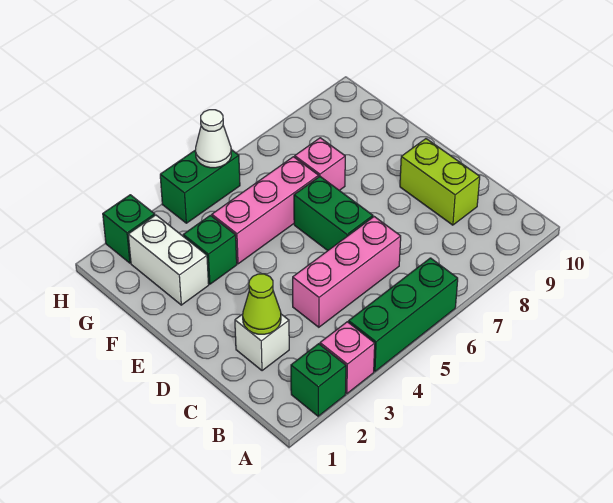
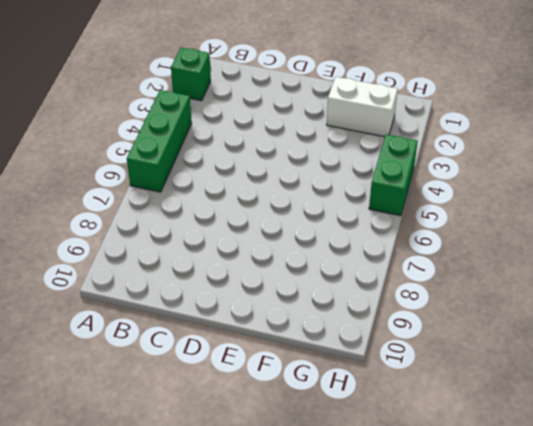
none -> pink 1x1 brick [320,322,375,394]
none -> white 1x1 brick [235,314,289,371]
none -> pink 1x3 brick [293,217,401,327]

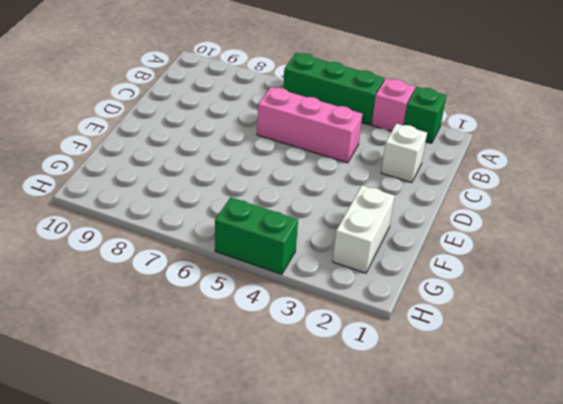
none -> lime 1x2 brick [400,139,480,225]
none -> green 1x2 brick [294,176,373,251]
none -> green 1x1 brick [183,215,237,284]

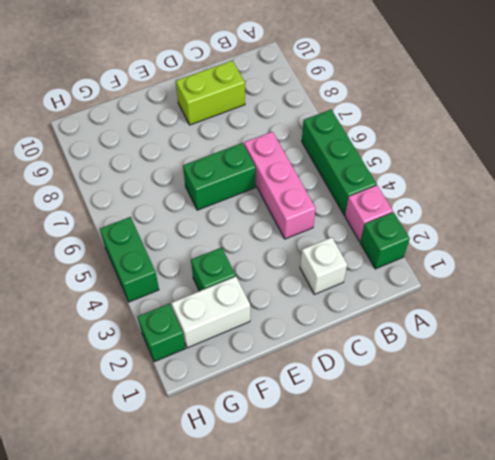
none -> pink 1x3 brick [212,157,319,264]
none -> pink 1x1 brick [295,138,345,190]
none -> lime 1x1 cone [243,274,281,334]

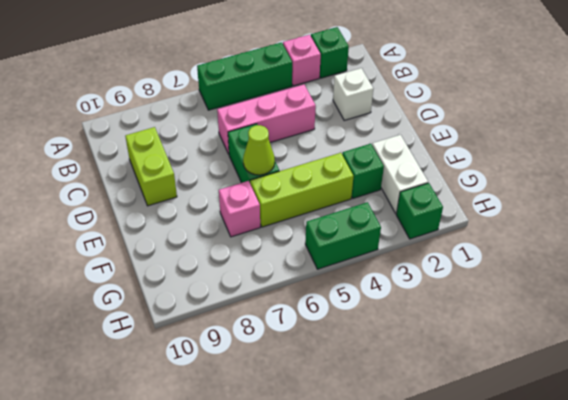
lime 1x1 cone [243,125,275,175] -> lime 1x1 cone moved to [243,274,281,334]
lime 1x3 brick [250,153,353,227] -> pink 1x3 brick [212,157,319,264]
none -> white 1x1 cone [195,110,231,168]

